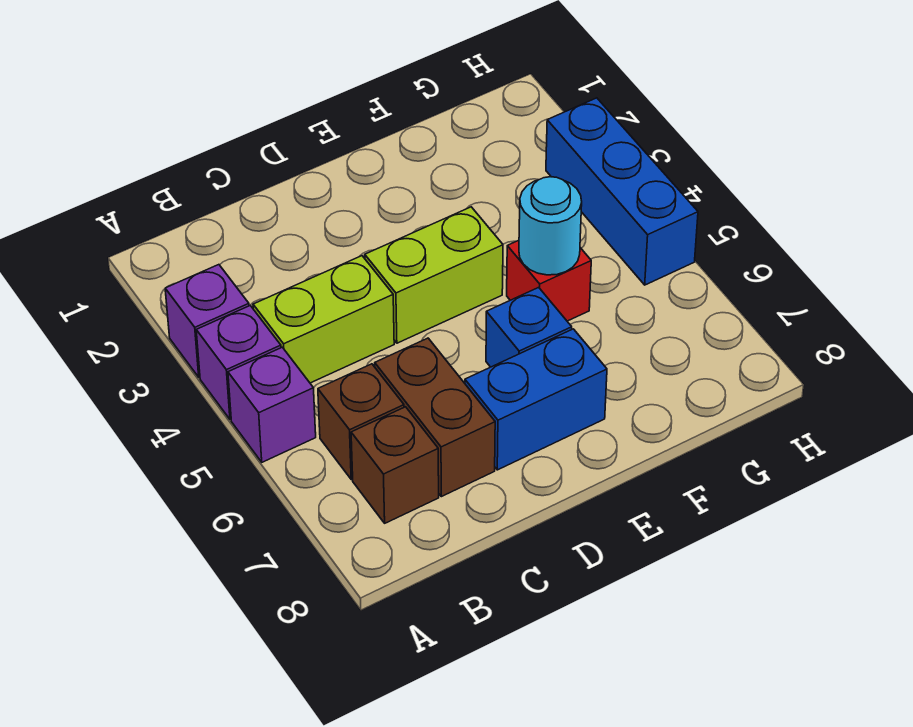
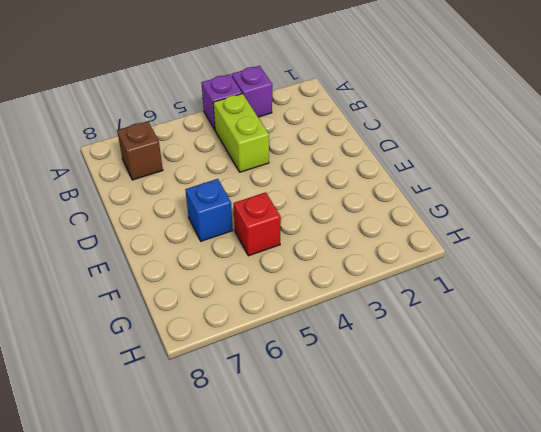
none -> purple 1x1 brick [228,347,316,462]
none -> brown 1x1 brick [318,364,404,479]
none -> brown 1x2 brick [375,338,495,497]

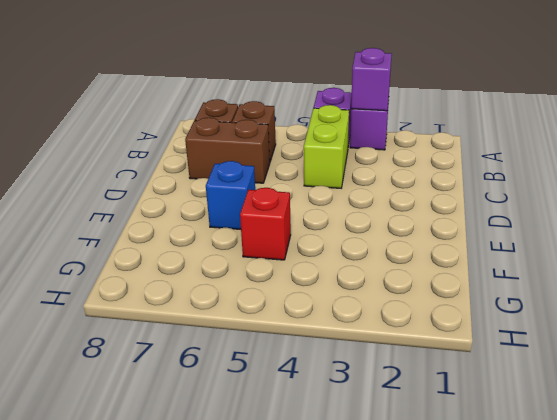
purple 1x1 brick [351,48,392,111] -> purple 1x1 brick moved to [228,347,316,462]
none -> lime 1x2 brick [365,207,503,343]
none -> blue 1x2 brick [465,329,607,470]
none -> blue 1x3 brick [546,98,698,285]

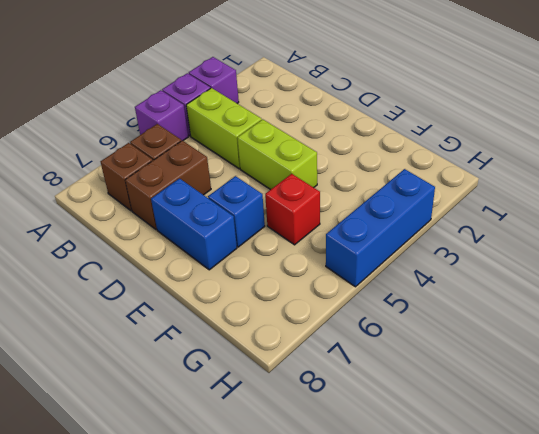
none -> cyan 1x1 round brick [519,177,582,275]

